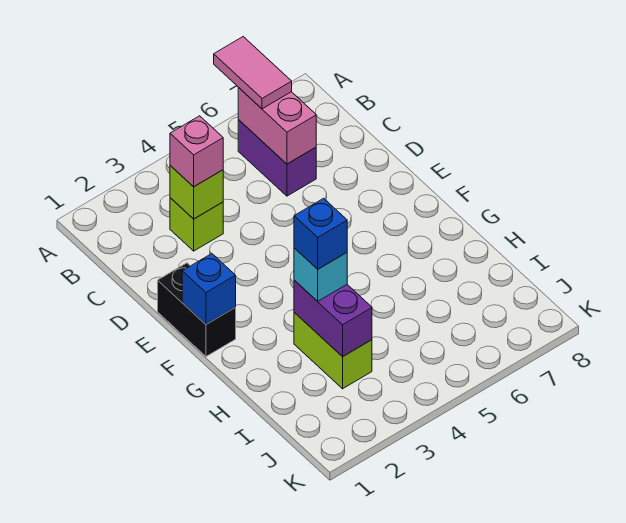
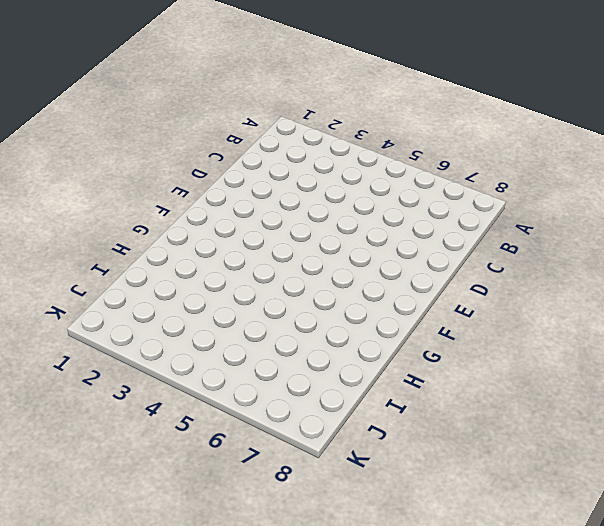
none -> purple 1x2 brick [238,120,316,196]
none -> lime 1x1 brick [170,198,223,251]
none -> black 1x2 brick [158,263,236,356]

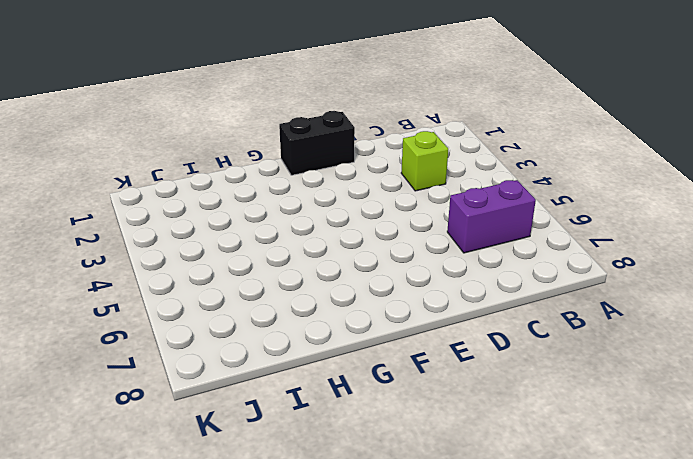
none -> lime 1x2 brick [294,313,372,389]
none -> pink 1x2 brick [238,88,316,164]
none -> lime 1x1 brick [170,166,223,219]

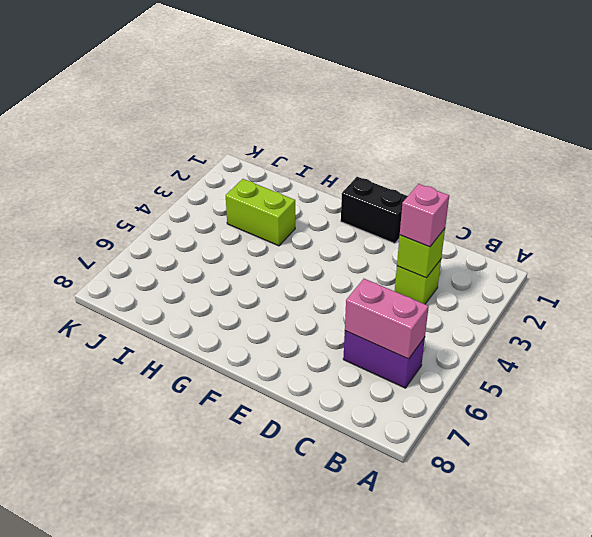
none -> blue 1x1 brick [182,254,236,324]
none -> purple 1x2 brick [294,280,372,357]
none -> pink 1x2 tile [214,37,292,109]

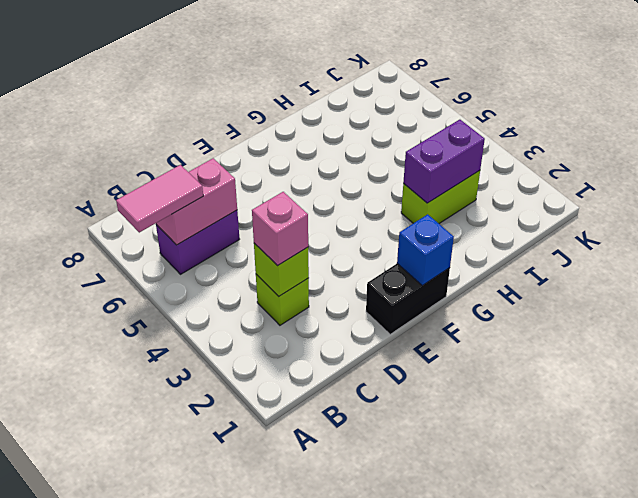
none -> cyan 1x1 brick [294,248,347,301]
none -> blue 1x1 brick [294,198,347,269]

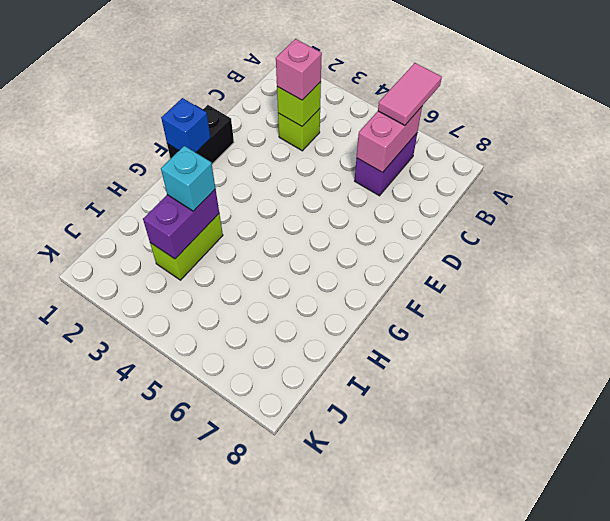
none -> blue 1x1 brick [294,198,347,269]

